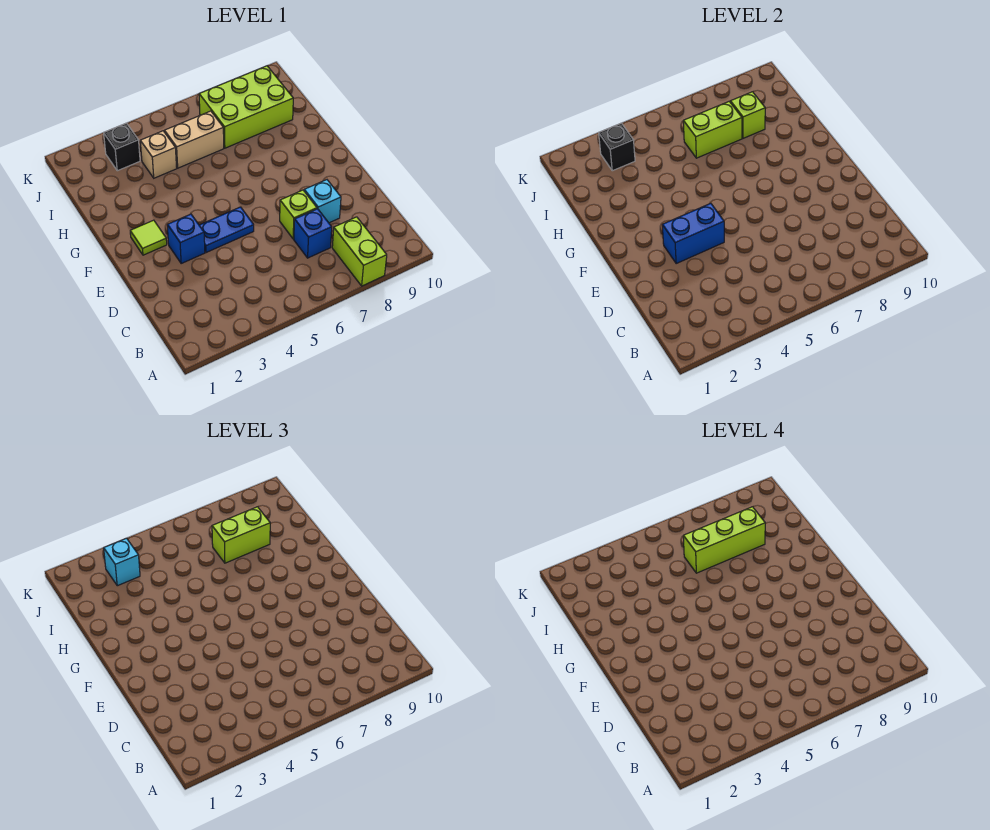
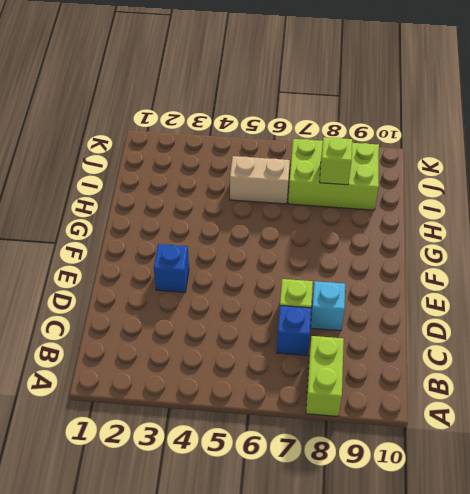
none -> blue 1x2 plate [199,207,254,253]
none -> lime 1x1 tile [130,220,167,255]
none -> tan 1x1 brick [140,131,177,178]

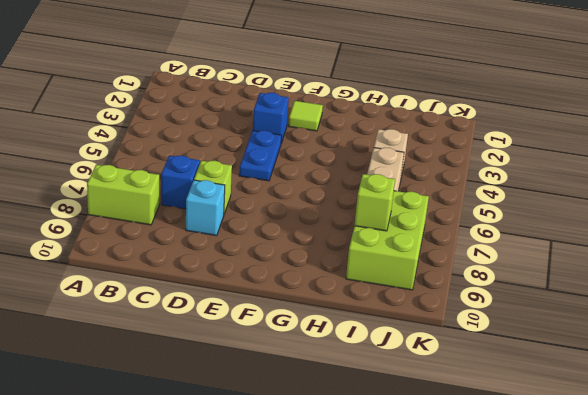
none -> black 1x1 brick [104,123,140,171]
none -> blue 1x2 brick [662,203,724,263]
none -> lime 1x2 brick [683,101,742,158]

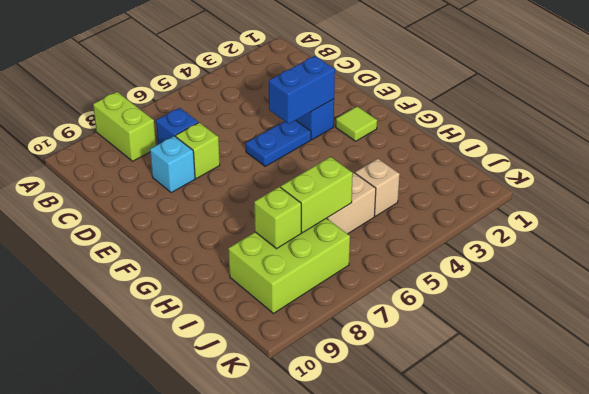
none -> black 1x1 brick [104,123,140,171]
none -> black 1x1 brick [599,123,635,171]
none -> lime 1x2 brick [212,507,270,563]

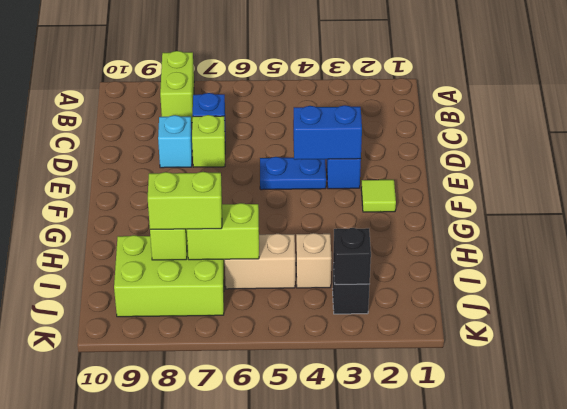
none -> cyan 1x1 brick [104,538,140,586]
none -> lime 1x3 brick [683,507,765,573]

